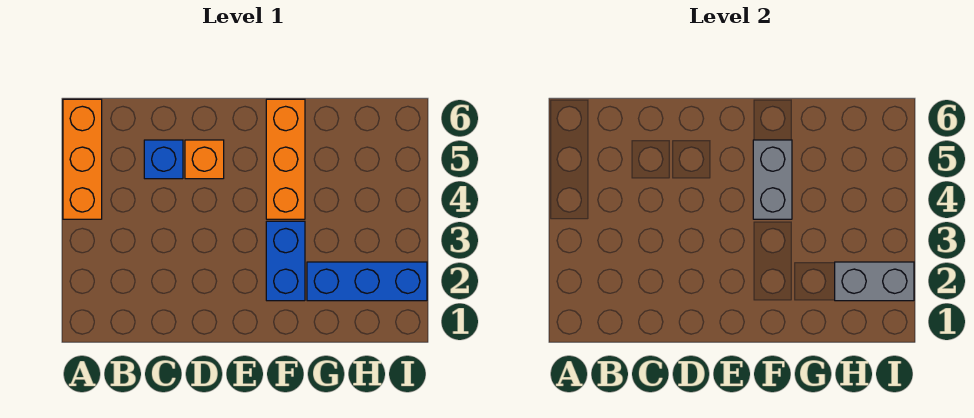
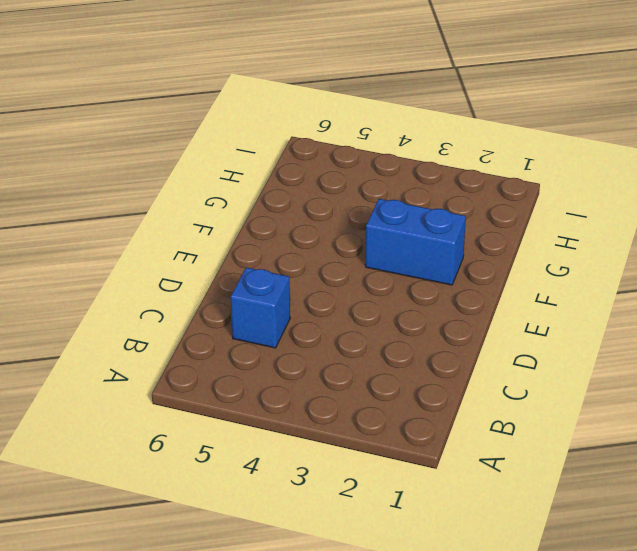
none -> orange 1x3 brick [63,99,102,219]
none -> orange 1x1 brick [185,140,224,179]

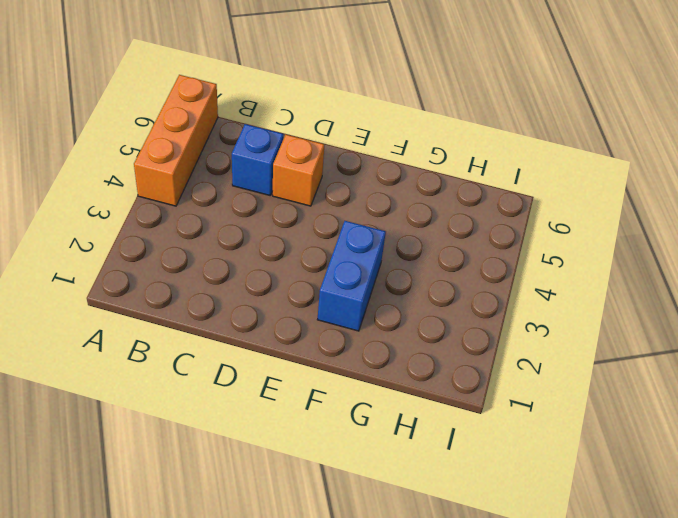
none -> orange 1x3 brick [266,99,305,219]
none -> blue 1x3 brick [307,262,427,301]

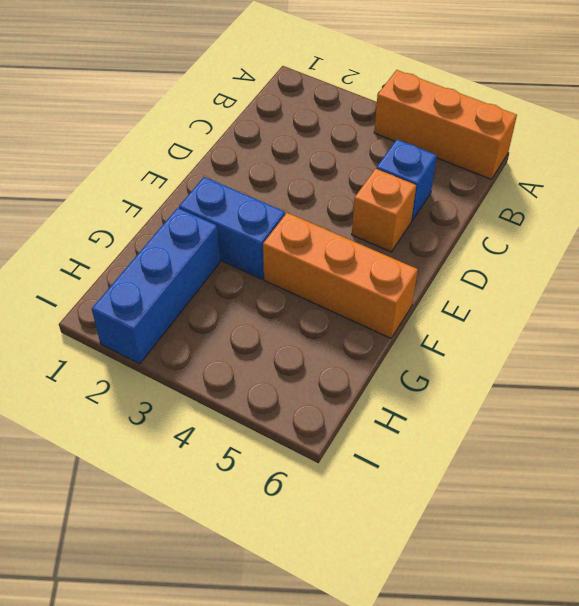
none -> grey 1x2 brick [753,140,792,219]
none -> grey 1x2 brick [835,262,914,301]

